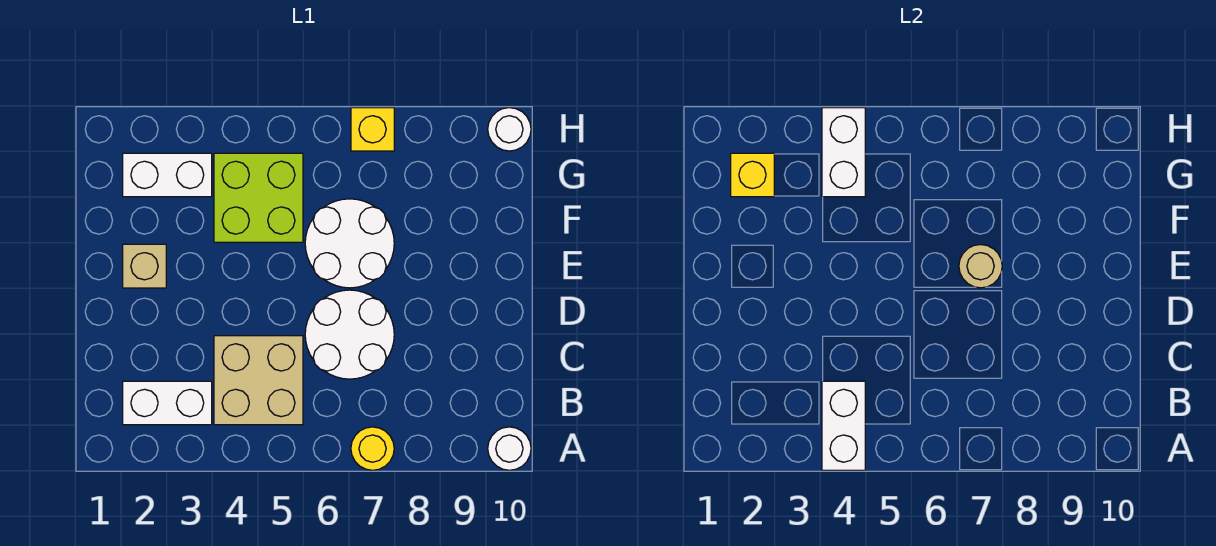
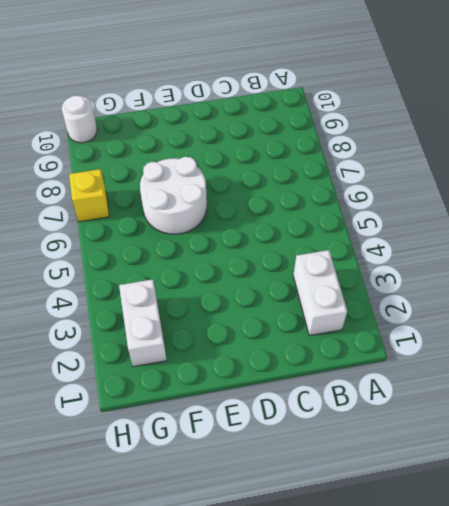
none -> yellow 1x1 round brick [351,427,394,470]
none -> white 1x1 round brick [488,427,531,470]
none -> tan 2x2 brick [214,336,303,425]

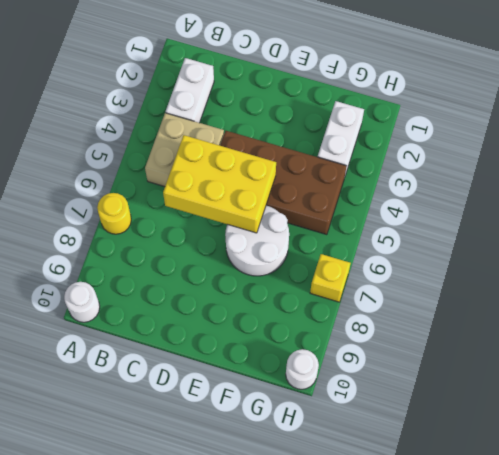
yellow 2x3 brick [163,135,276,233] -> none
brown 2x4 brick [220,131,347,235] -> lime 2x2 brick [214,153,303,242]
none -> white 2x2 round brick [305,290,394,379]
none -> tan 1x1 brick [123,244,166,288]
none -> white 1x2 brick [822,381,865,470]

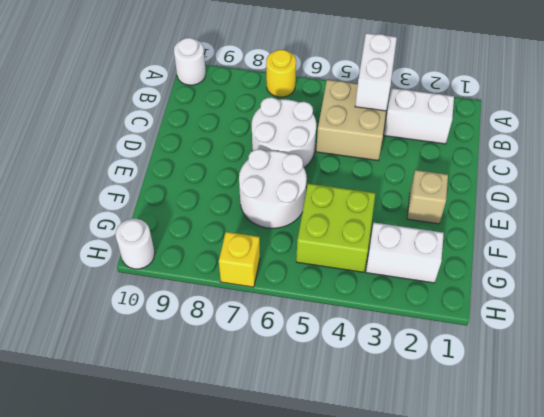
none -> tan 1x1 round brick [959,245,1002,288]
none -> yellow 1x1 brick [731,153,774,197]
none -> white 1x2 brick [822,108,865,197]

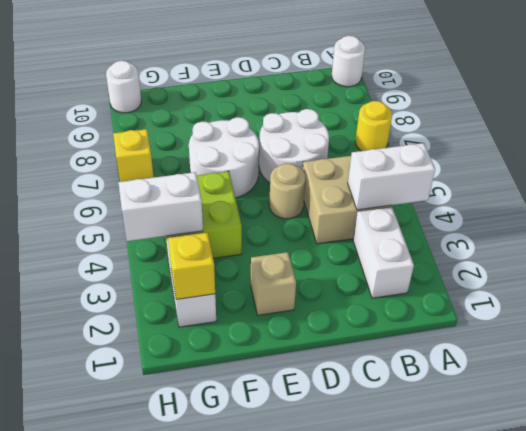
tan 1x1 round brick [269,163,306,219] -> tan 1x1 round brick moved to [959,245,1002,288]

